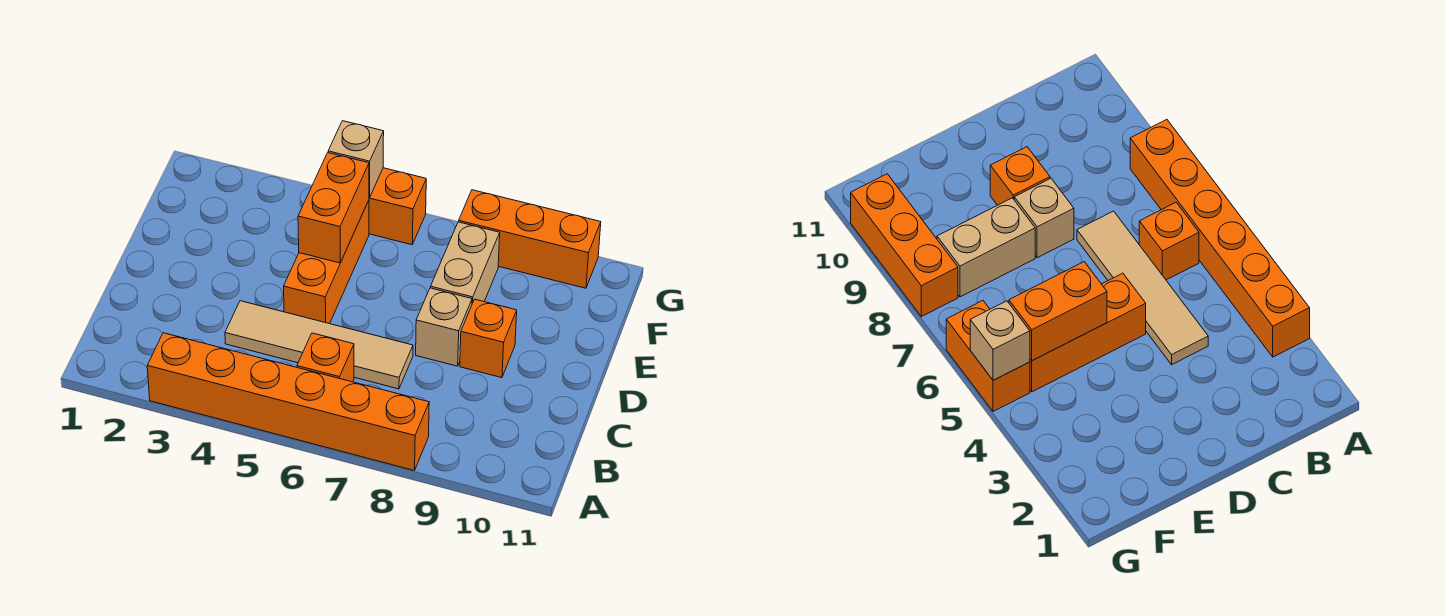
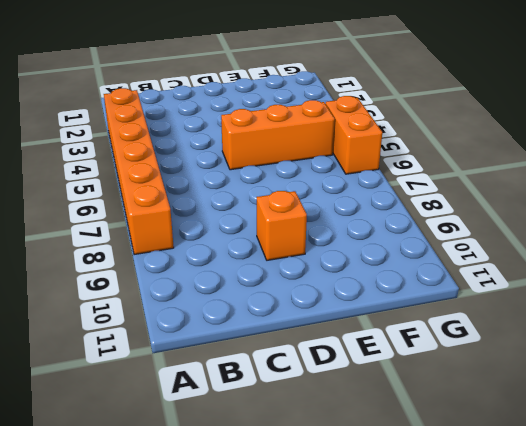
none -> orange 1x1 brick [297,333,354,382]
none -> tan 1x4 tile [225,301,413,389]

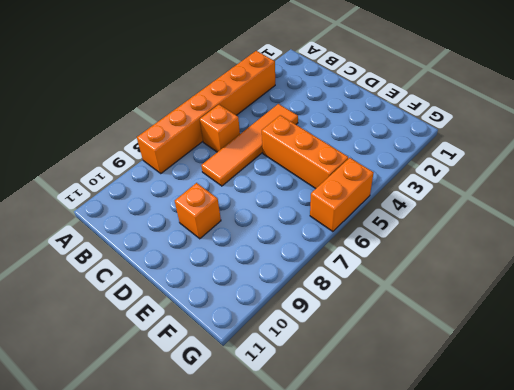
orange 1x4 tile [201,104,298,186] -> tan 1x4 tile [225,301,413,389]
none -> tan 1x1 brick [416,288,472,366]
none -> tan 1x2 brick [431,222,500,303]

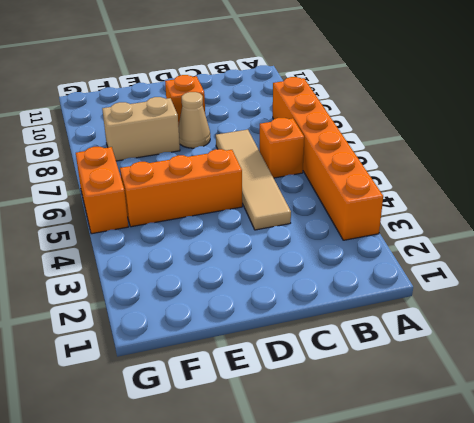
tan 1x1 cone [178,92,210,148] -> tan 1x1 brick [416,288,472,366]
none -> orange 1x3 brick [459,190,601,288]
none -> orange 1x2 brick [298,153,369,263]

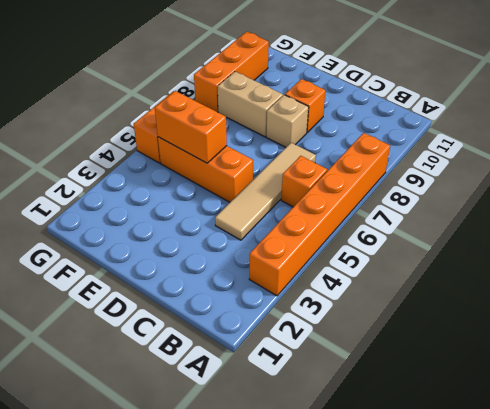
none -> tan 1x1 brick [328,121,384,198]

